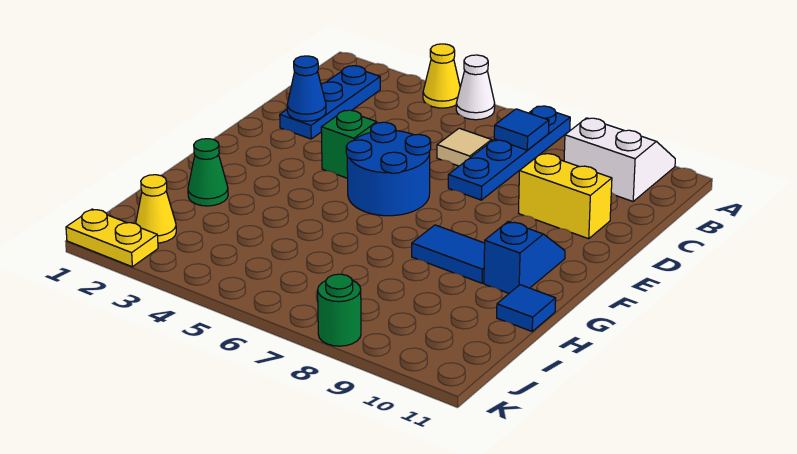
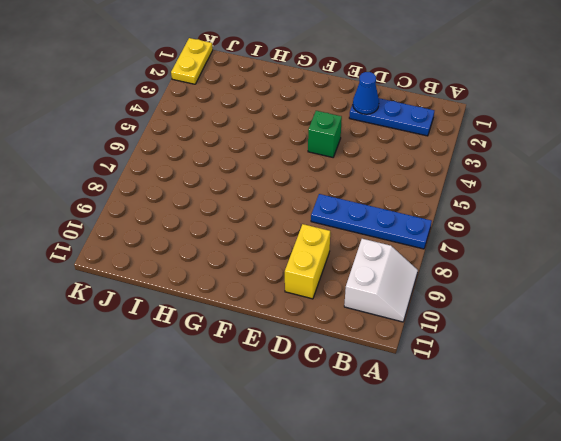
none -> yellow 1x1 cone [423,44,460,108]
none -> white 1x1 cone [456,55,495,120]
none -> tan 1x1 tile [437,128,492,166]

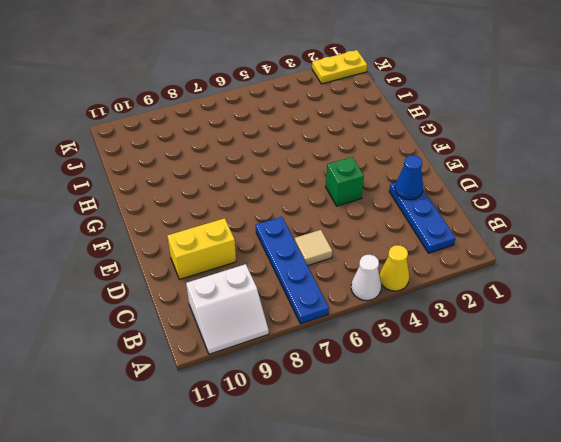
none -> blue 2x2 round brick [346,122,431,216]
none -> blue 1x2 slope [484,221,565,293]
none -> blue 1x2 tile [412,225,485,283]

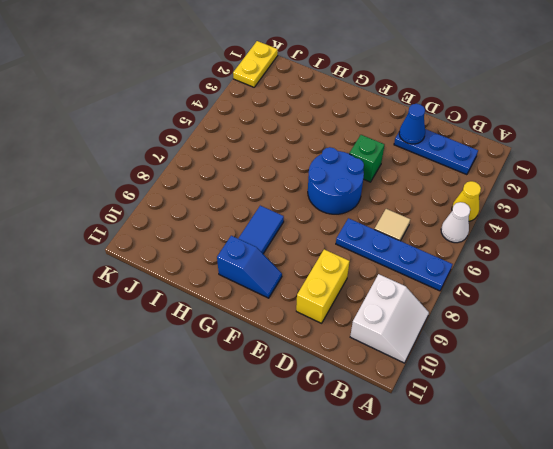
none -> green 1x1 cone [188,139,228,206]
none -> blue 1x1 tile [497,285,556,331]
none -> yellow 1x1 cone [136,175,176,243]

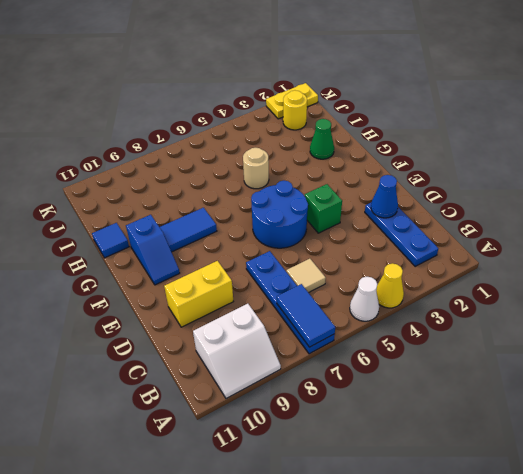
blue 1x2 tile [277,284,335,347] -> blue 1x1 tile [494,109,549,150]
tan 1x1 round brick [243,148,269,189] -> none
yellow 1x1 round brick [283,90,307,130] -> yellow 1x1 cone [136,175,176,243]
none -> green 1x1 round brick [318,274,361,346]

